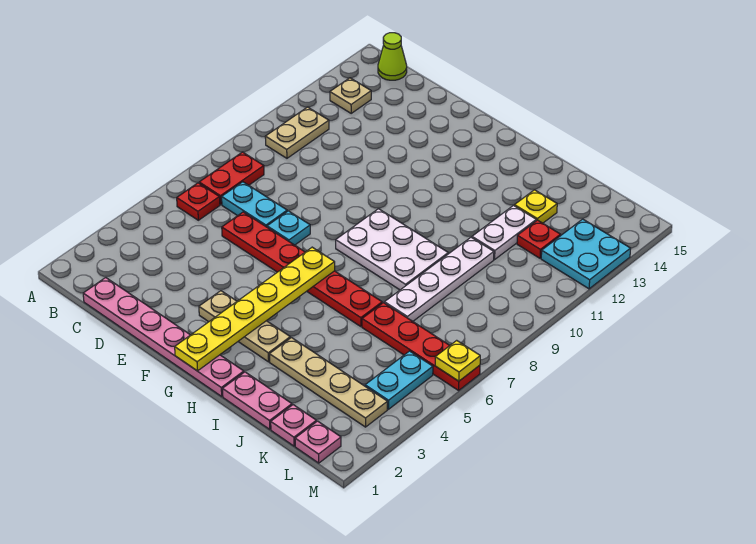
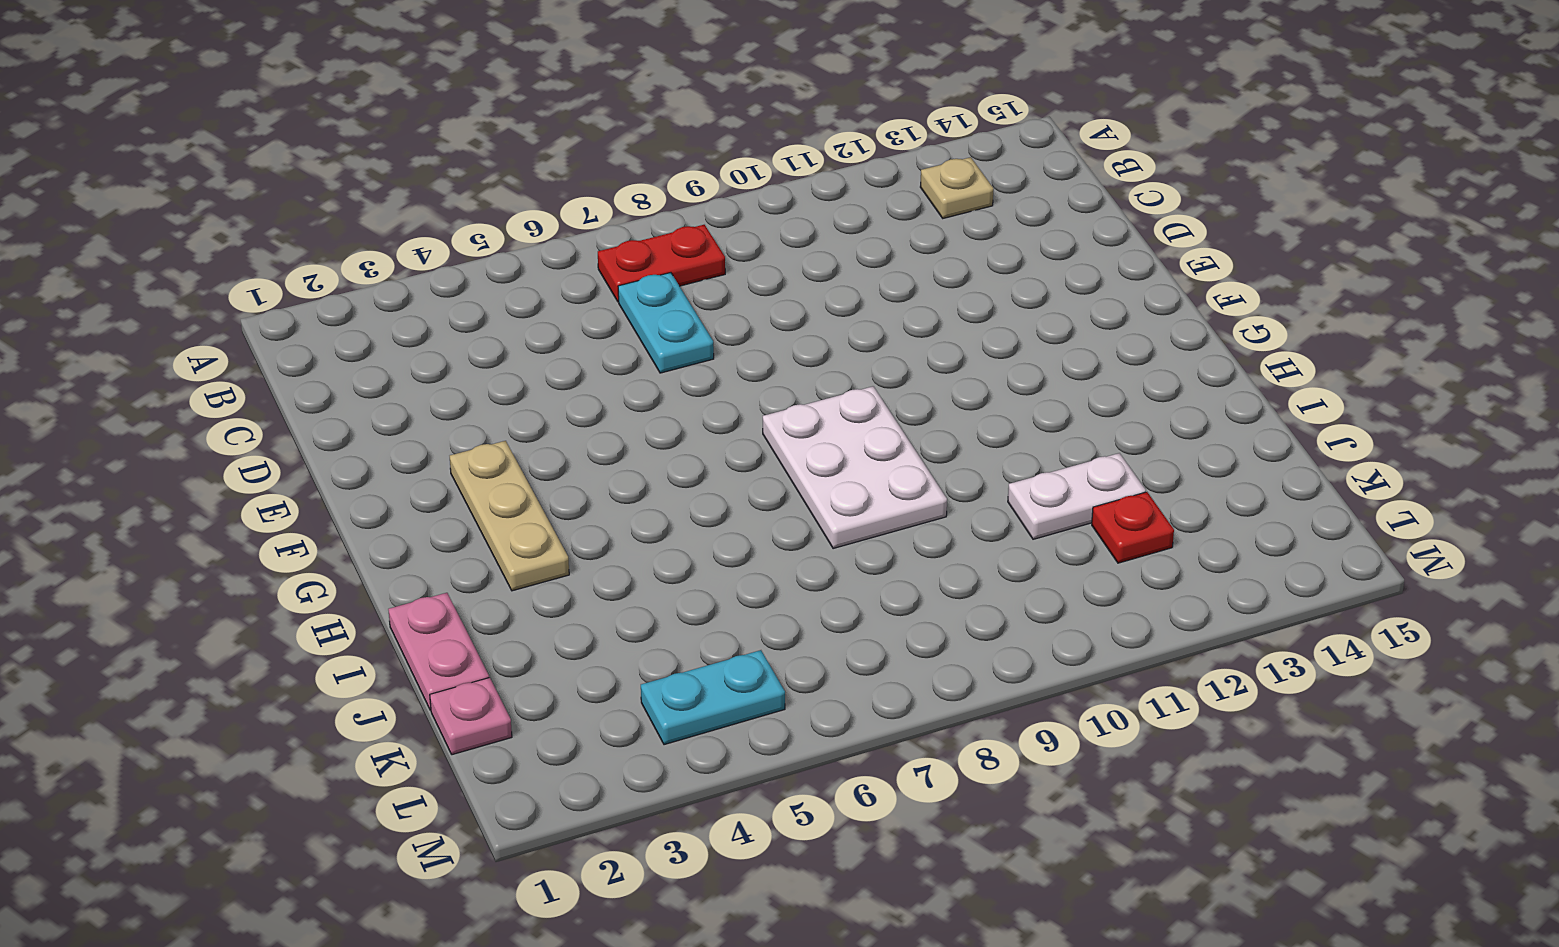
none -> red 1x1 plate [177,183,220,220]
none -> tan 1x2 plate [265,107,329,158]
none -> lime 1x1 cone [378,33,407,80]

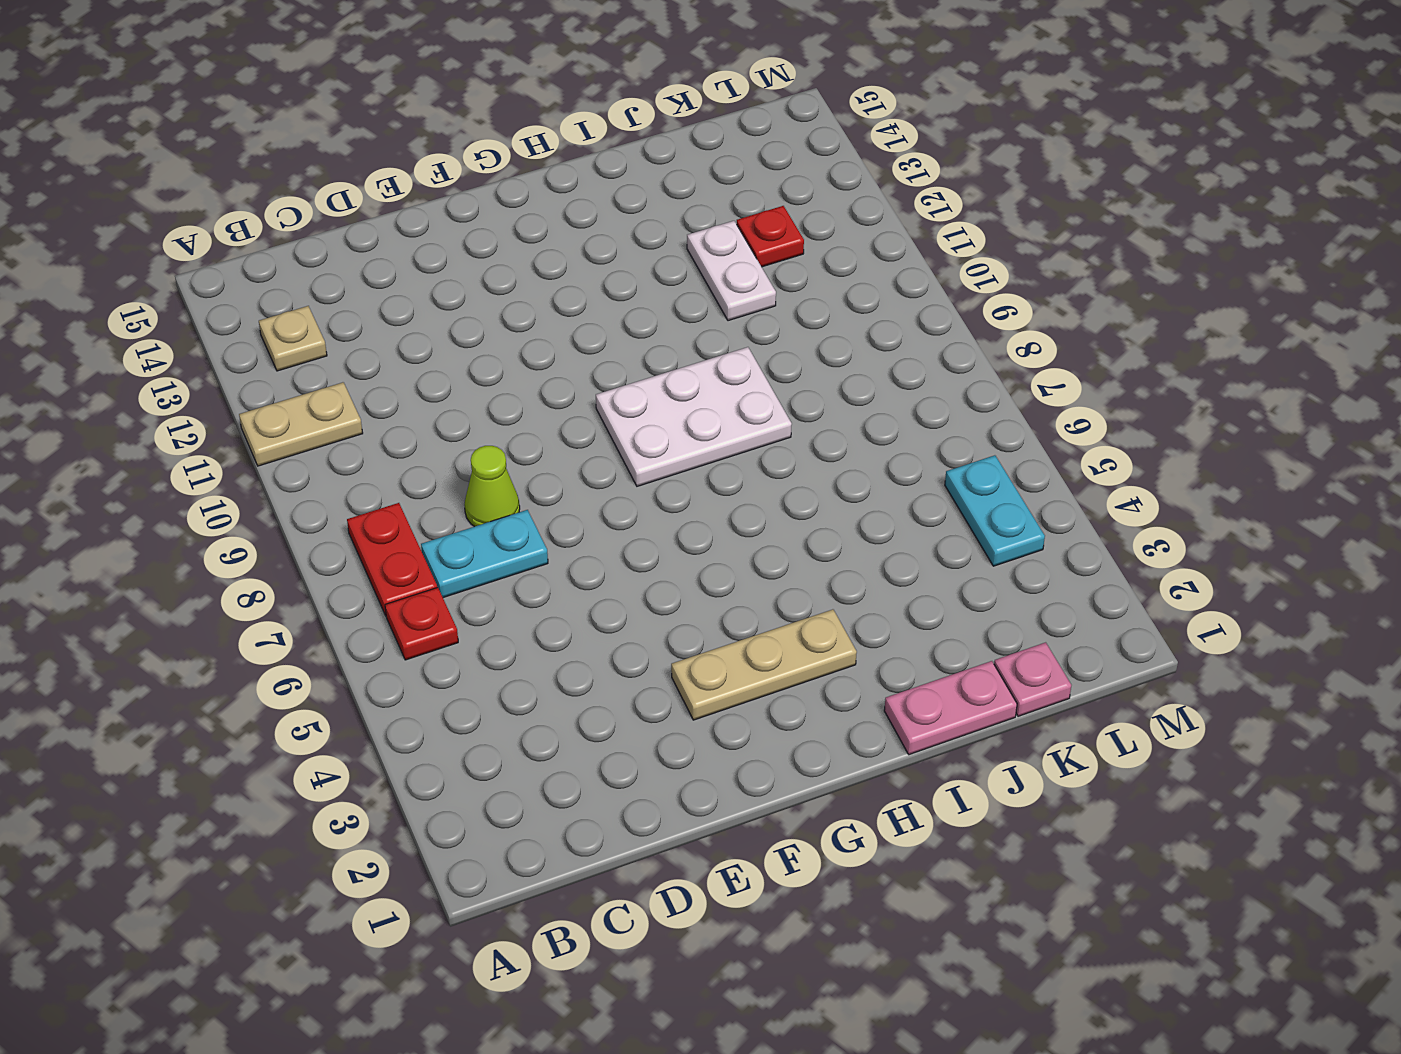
tan 1x2 plate [239,382,363,466] -> tan 1x2 plate turned to [265,107,329,158]
lime 1x1 cone [464,446,520,527] -> lime 1x1 cone moved to [378,33,407,80]
none -> pink 1x6 plate [83,278,244,396]
none -> red 1x6 plate [222,212,382,327]
none -> cyan 1x1 plate [267,211,310,245]

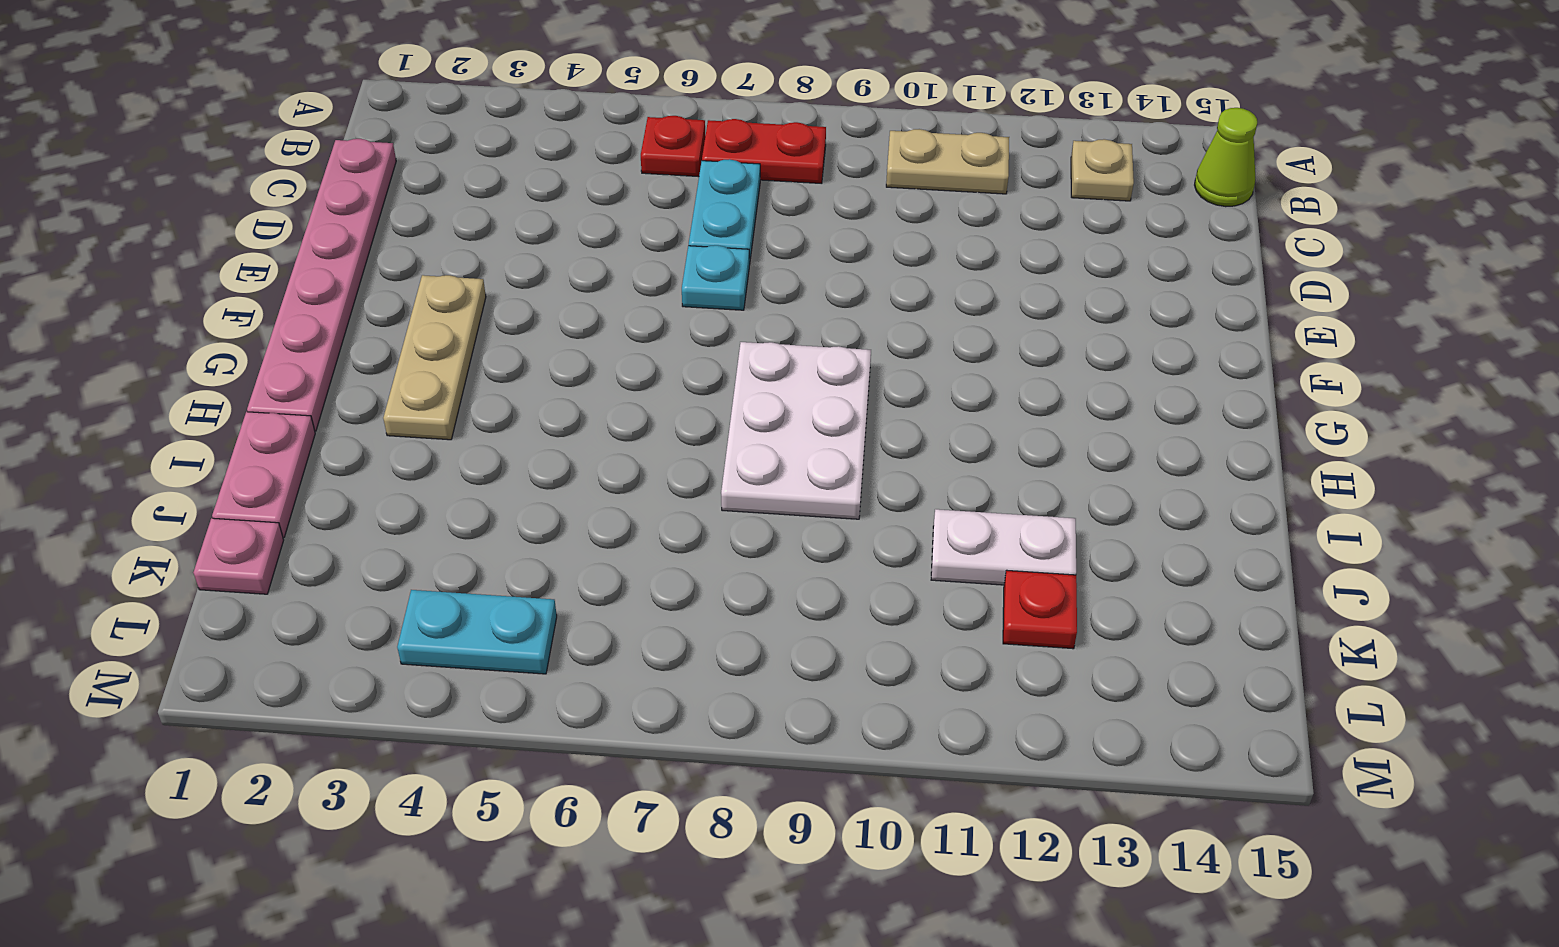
none -> red 1x6 plate [222,212,382,327]
none -> tan 1x4 plate [269,338,387,427]
none -> red 1x4 plate [362,303,480,390]

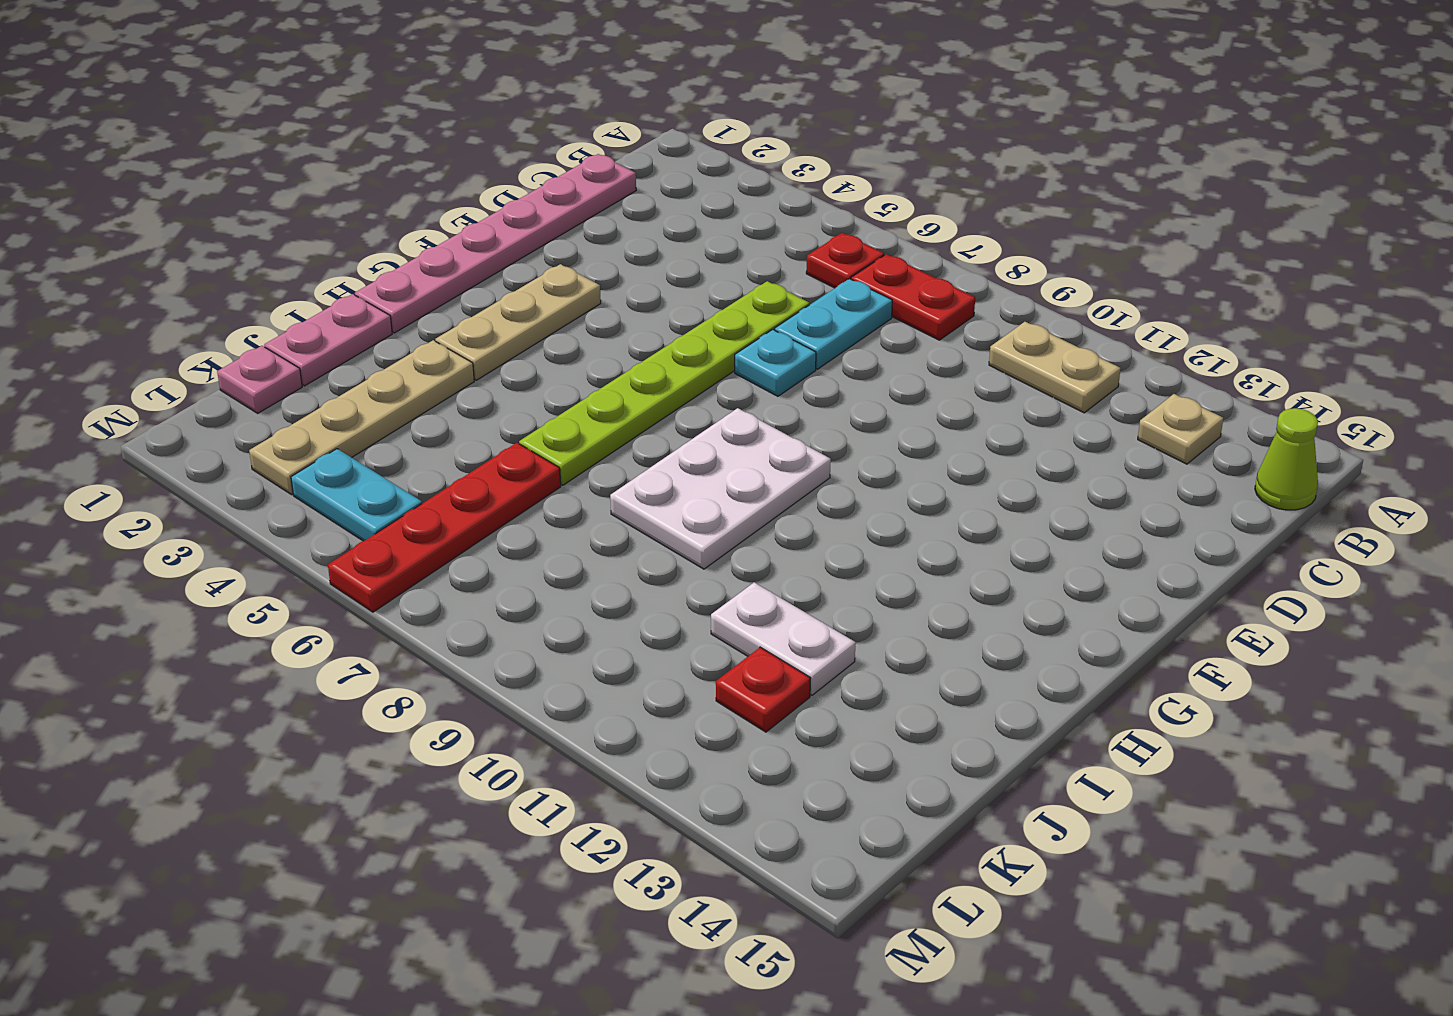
lime 1x6 plate [519,281,809,485] -> red 1x6 plate [222,212,382,327]
none -> white 1x4 plate [384,237,494,321]
none -> yellow 1x1 plate [514,190,557,223]
none -> pink 1x1 plate [295,421,341,463]

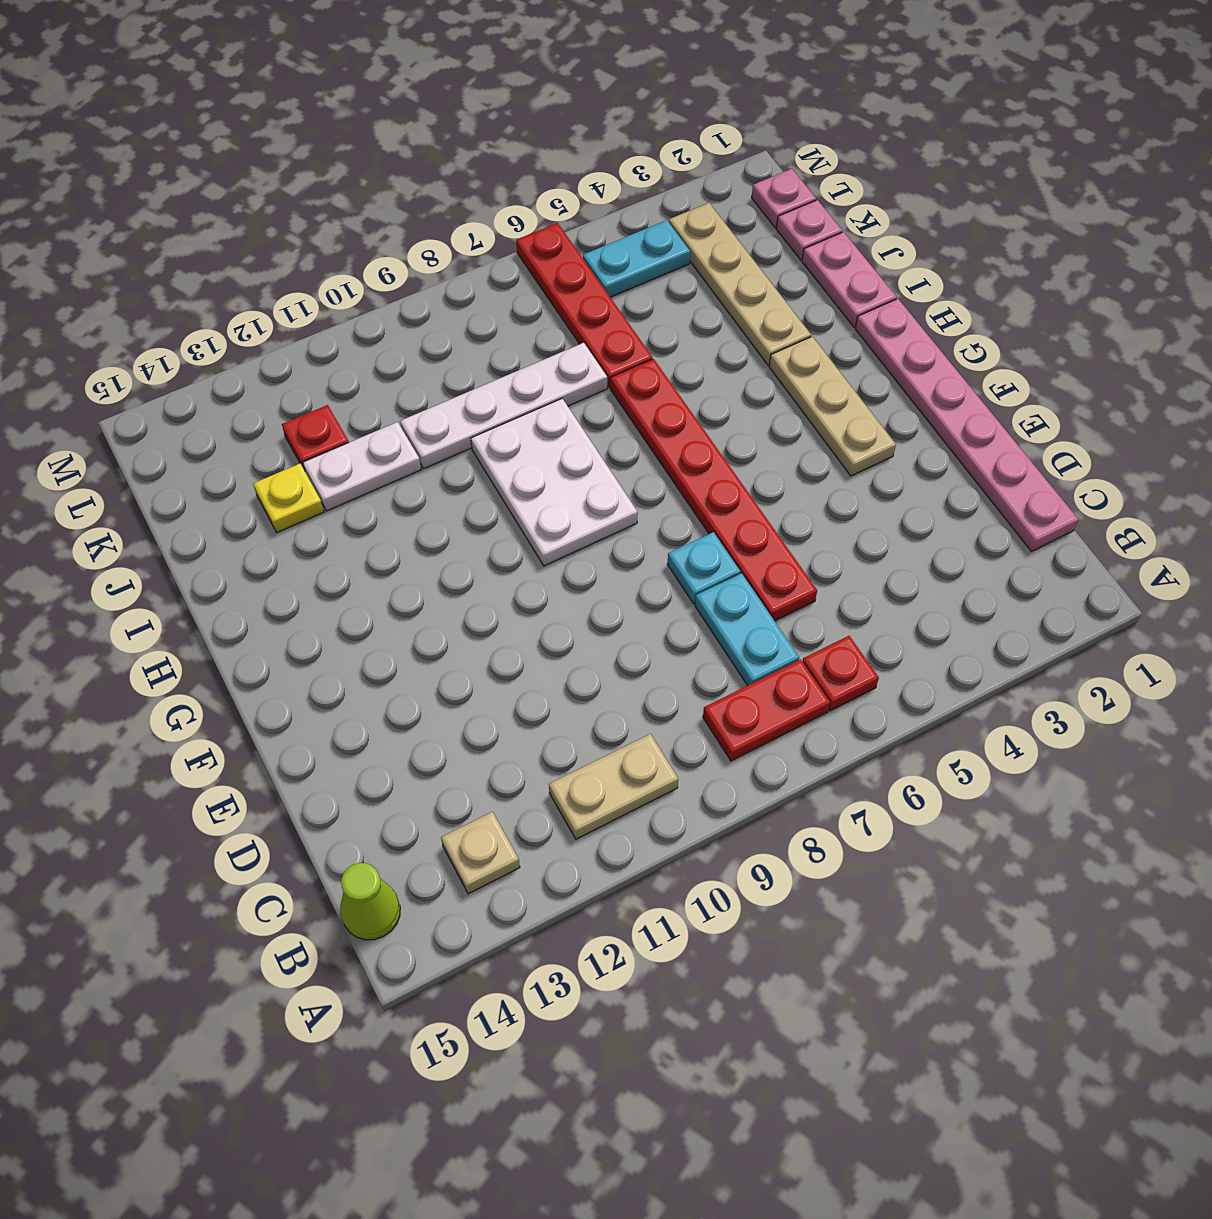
none -> cyan 2x2 plate [541,219,631,289]
none -> yellow 1x6 plate [175,247,335,371]
none -> yellow 1x1 plate [435,340,480,381]

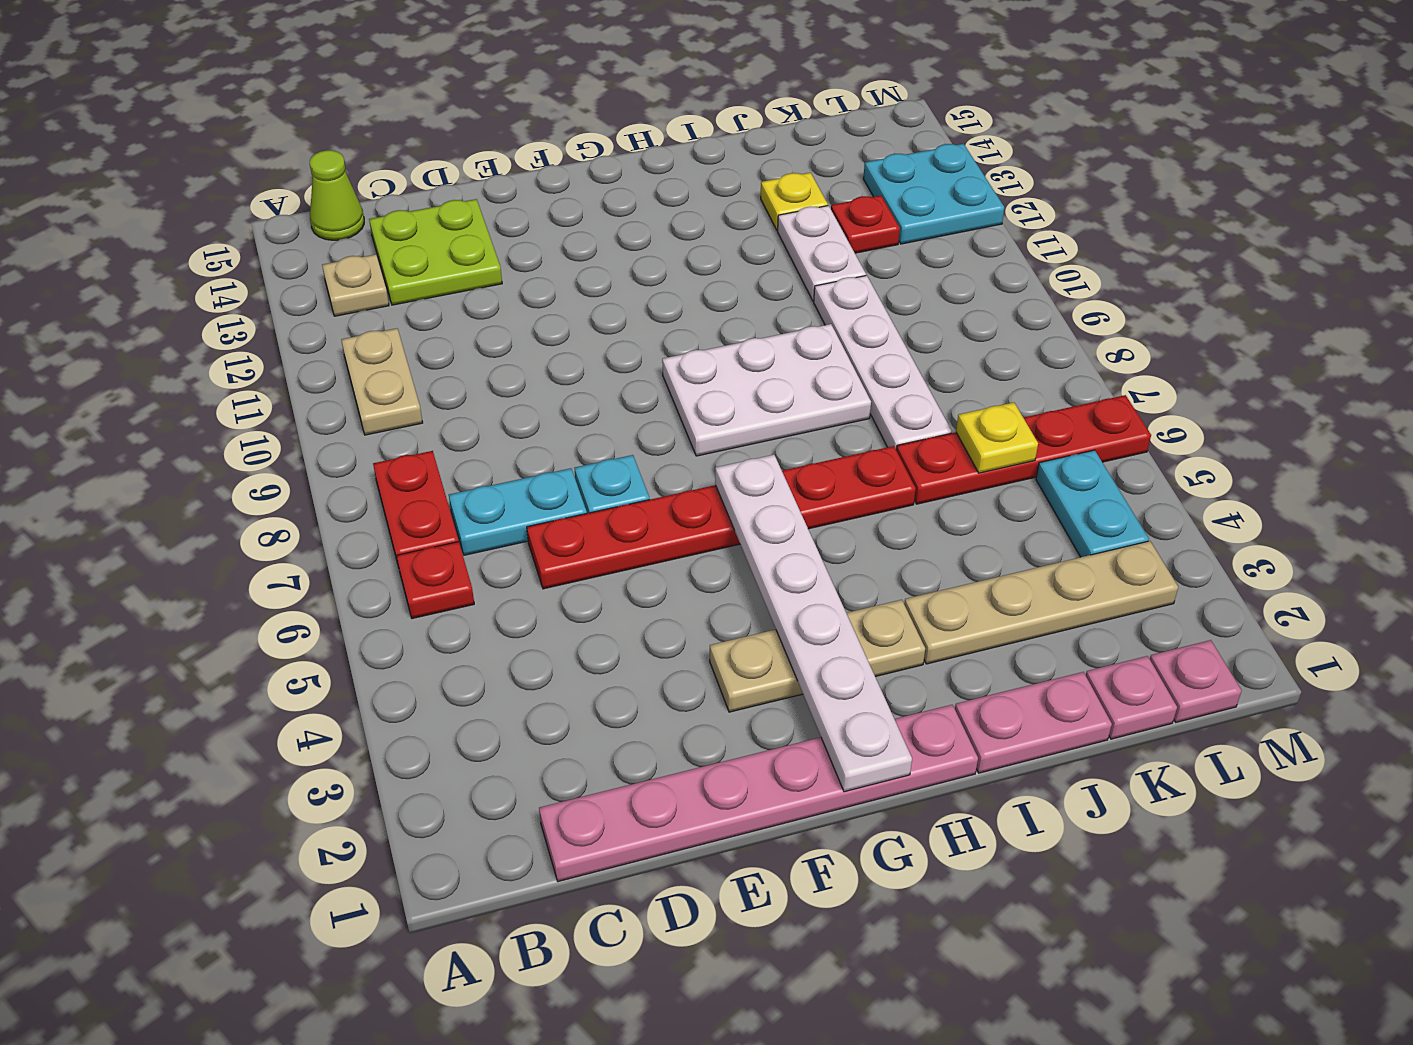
lime 2x2 plate [369,199,502,305] -> none
white 1x6 plate [715,455,912,792] -> yellow 1x6 plate [175,247,335,371]
yellow 1x1 plate [956,402,1038,473] -> yellow 1x1 plate moved to [435,340,480,381]

